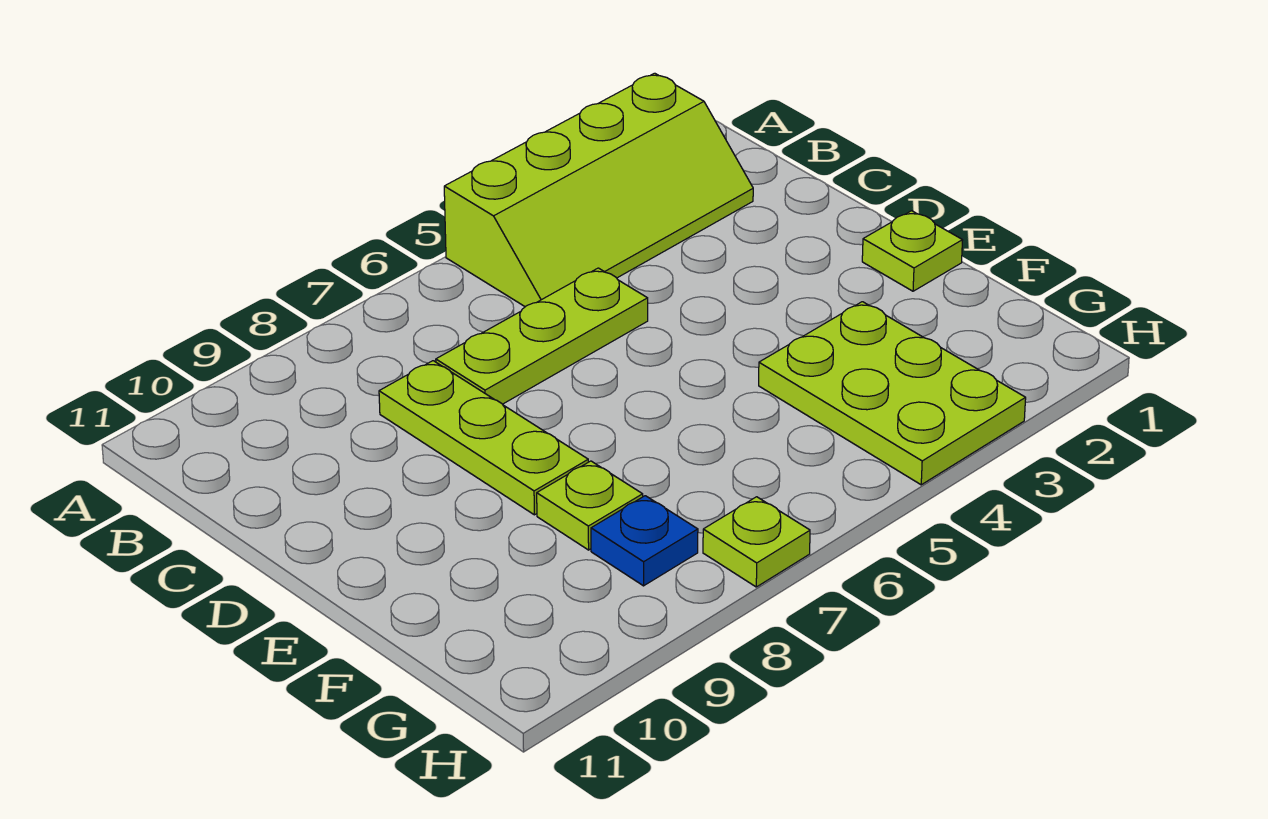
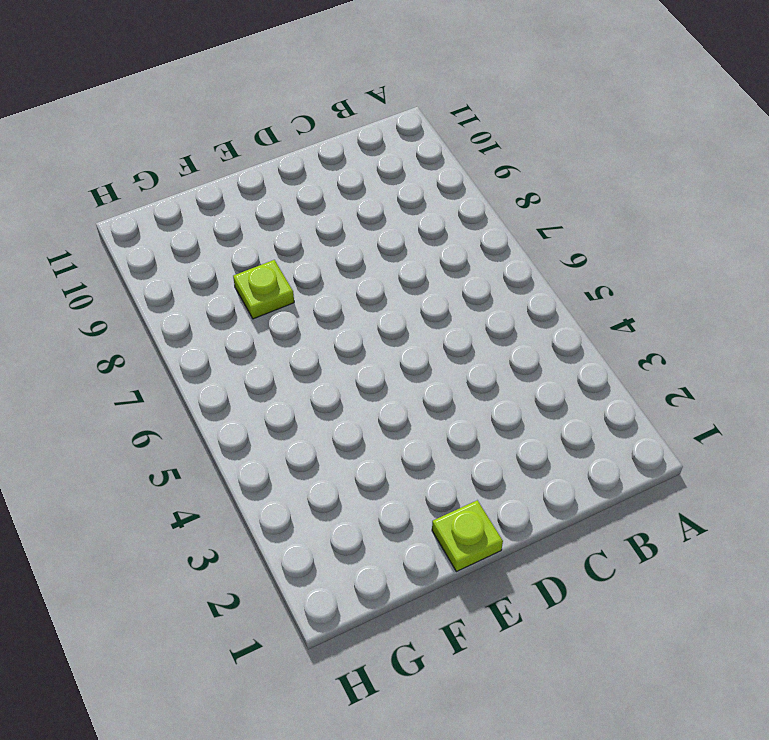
none -> lime 2x4 slope [444,73,753,307]
none -> lime 1x3 plate [436,268,648,404]

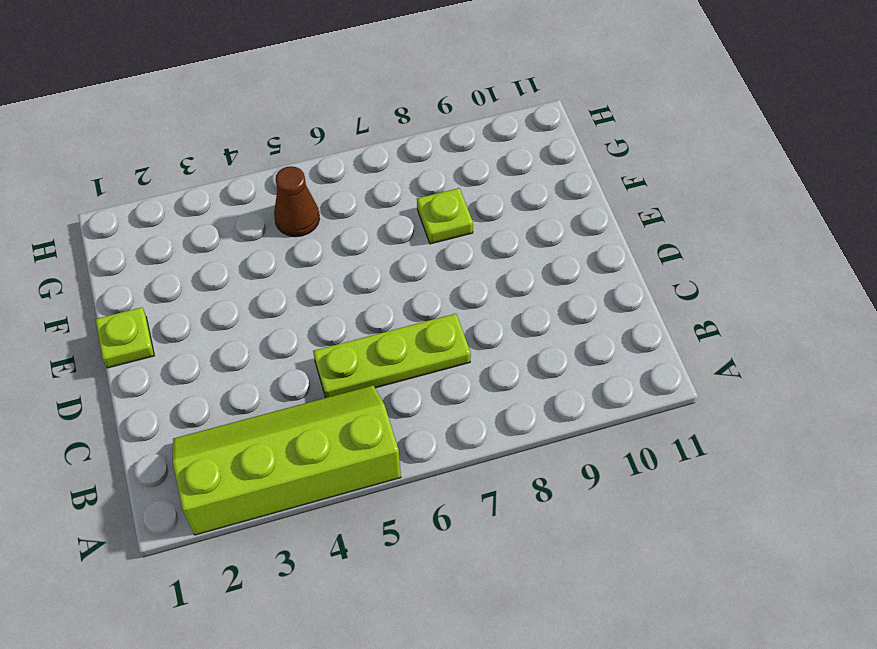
brown 1x1 cone [274,166,320,237] -> none
none -> lime 1x3 plate [379,361,588,515]
none -> lime 2x3 plate [759,302,1026,485]

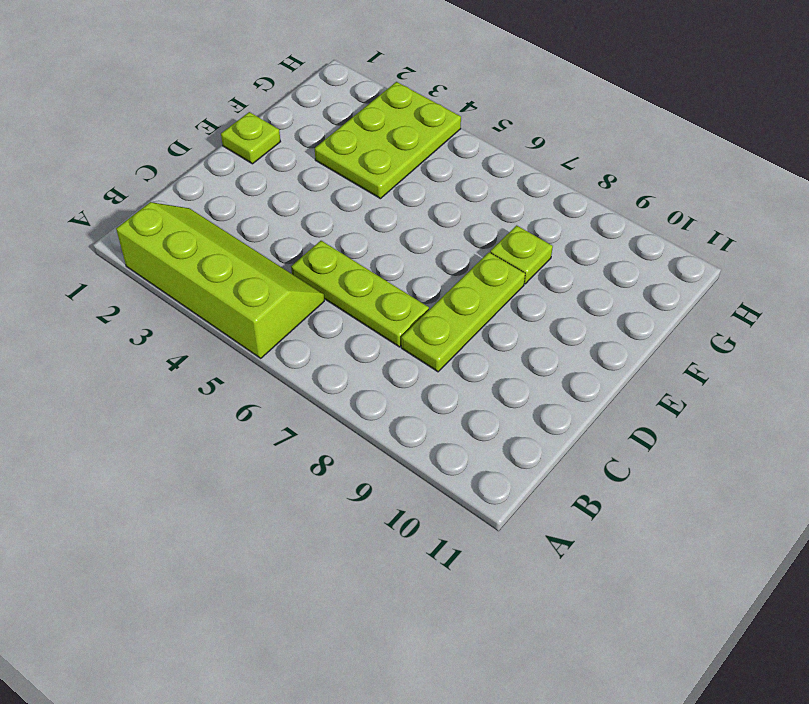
none -> blue 1x1 plate [591,496,698,586]
none -> lime 1x1 plate [703,497,810,587]

